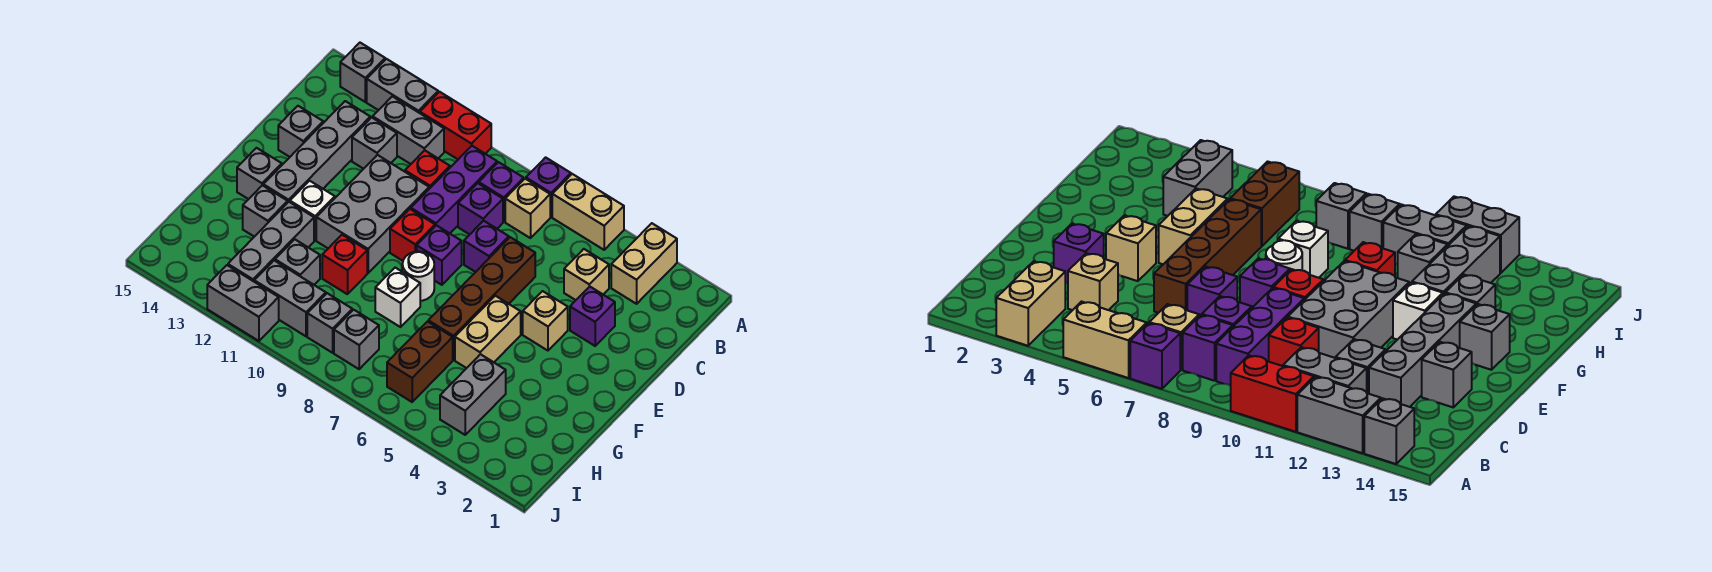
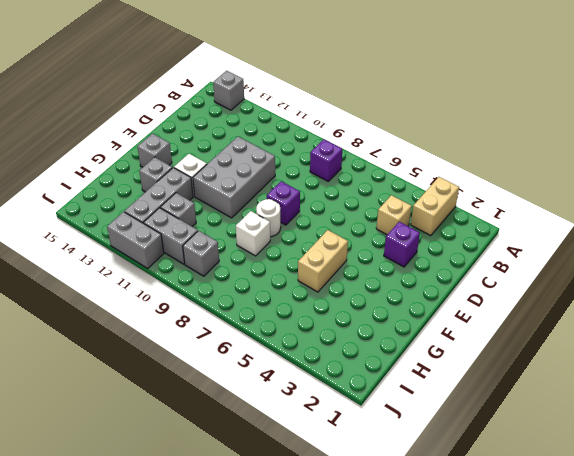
none -> tan 1x2 brick [552,174,624,250]
none -> purple 1x1 brick [526,157,571,217]
none -> red 1x2 brick [420,92,491,159]
none -> grey 1x2 brick [367,59,438,113]

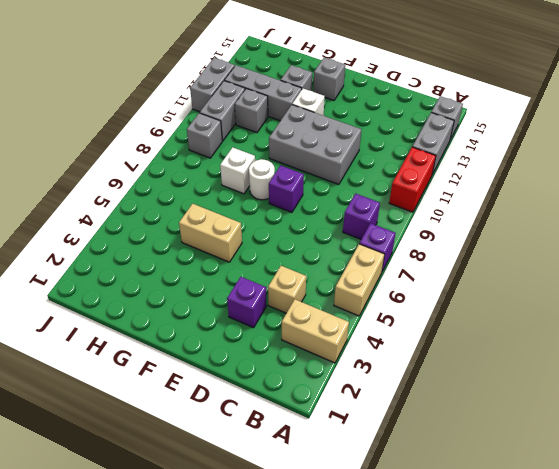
none -> tan 1x1 brick [505,179,550,238]
none -> purple 1x3 brick [411,146,497,233]
none -> grey 1x2 brick [373,96,444,164]
none -> purple 1x1 brick [458,183,503,234]

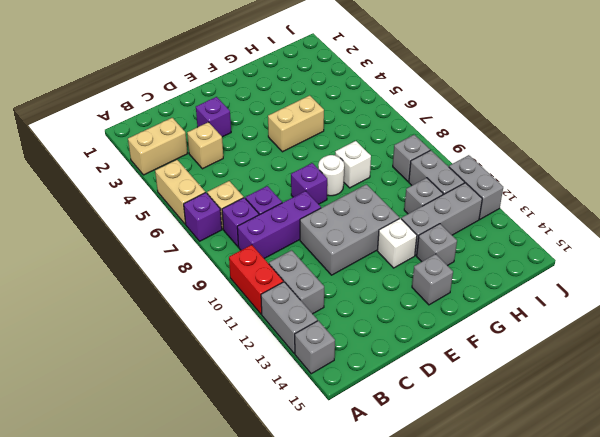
none -> red 1x1 brick [405,150,450,189]
none -> grey 1x1 brick [352,117,397,169]
none -> grey 1x4 brick [263,101,370,202]
none -> brown 1x4 brick [428,237,535,360]

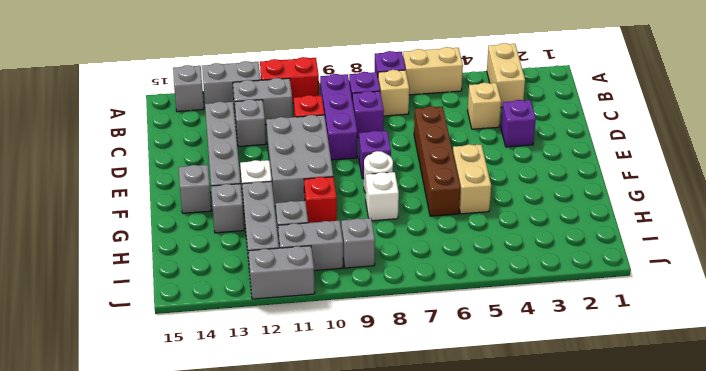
none -> purple 1x1 brick [464,221,509,272]
none -> grey 1x1 brick [278,106,323,157]
none -> tan 1x1 brick [523,291,568,351]
none -> red 1x1 brick [390,209,435,261]

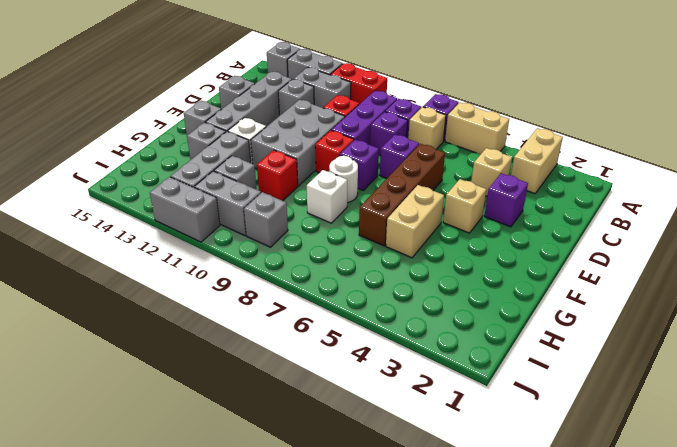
none -> grey 1x2 brick [440,354,506,435]
none -> brown 1x2 brick [387,322,453,402]
none -> grey 1x1 brick [334,310,379,369]

